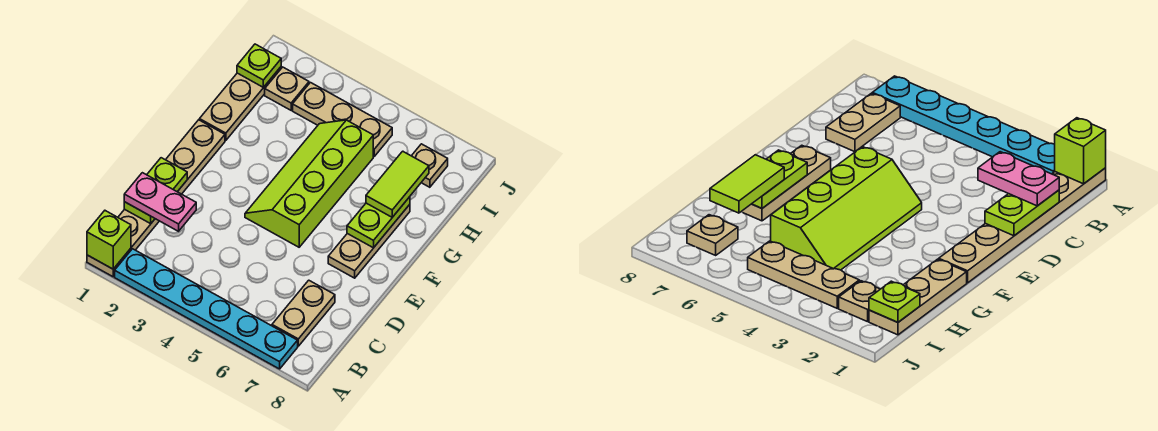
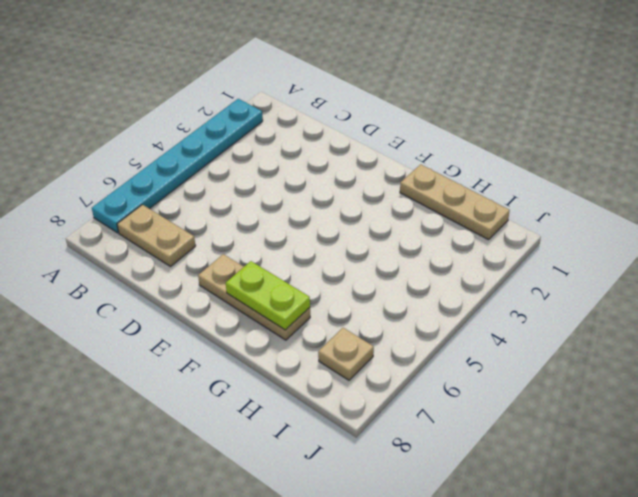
none -> tan 1x6 plate [87,120,225,277]
none -> lime 2x4 slope [245,120,373,247]
none -> tan 1x1 plate [265,67,309,110]

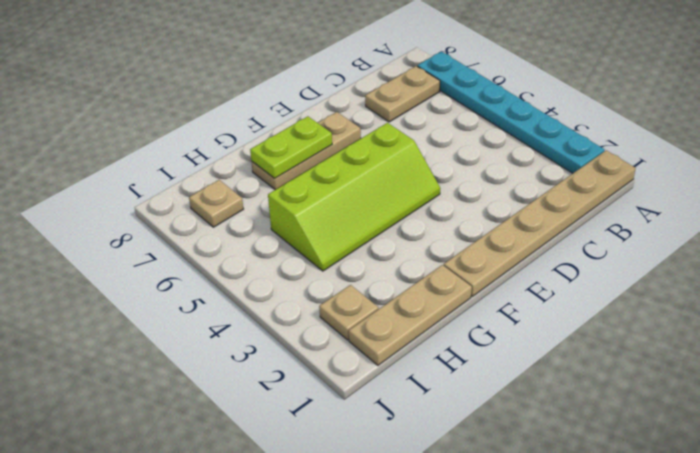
none -> tan 1x3 plate [293,83,392,156]
none -> lime 1x1 brick [87,211,131,269]
none -> lime 1x2 plate [124,158,187,224]

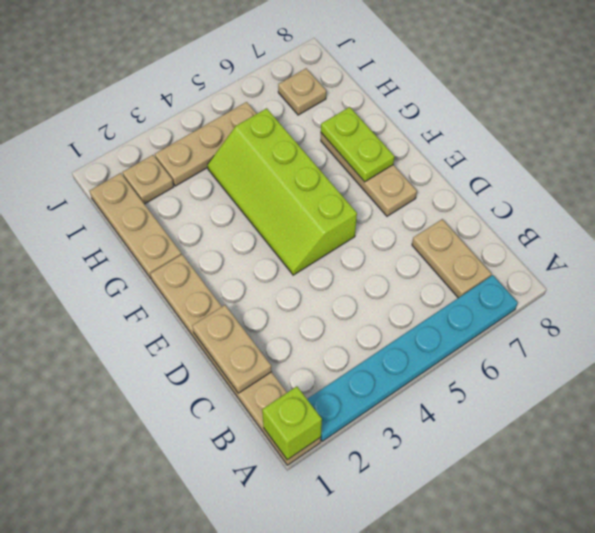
tan 1x2 plate [192,305,272,393] -> lime 1x2 plate [124,158,187,224]
none -> lime 1x1 plate [237,44,281,87]
none -> pink 1x2 plate [124,173,196,231]
none -> lime 1x2 tile [366,151,429,217]

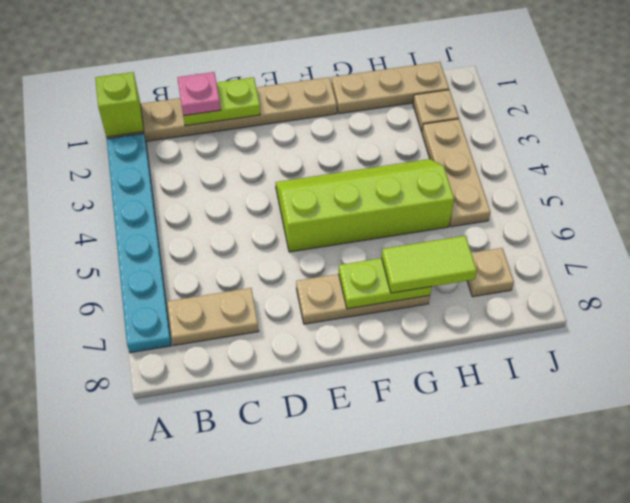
pink 1x1 plate [177,72,221,116] -> pink 1x2 plate [124,173,196,231]
none -> lime 1x1 plate [237,44,281,87]

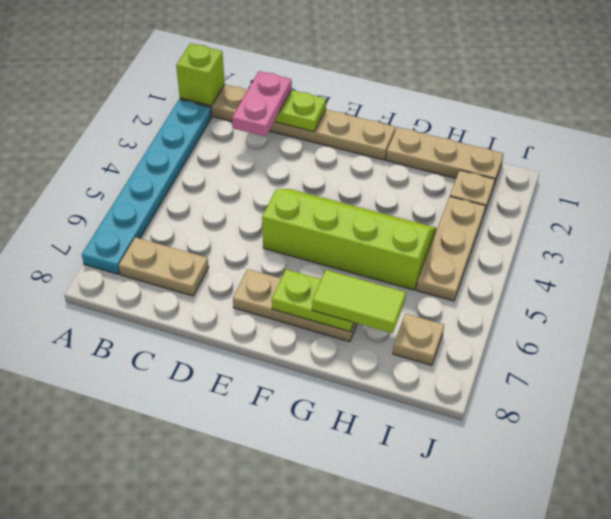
none -> lime 1x1 plate [237,44,281,87]

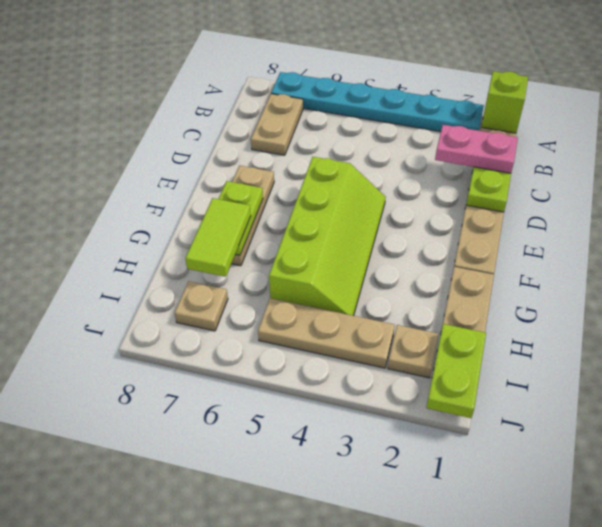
lime 1x2 plate [426,324,486,418] -> lime 1x1 plate [237,44,281,87]

